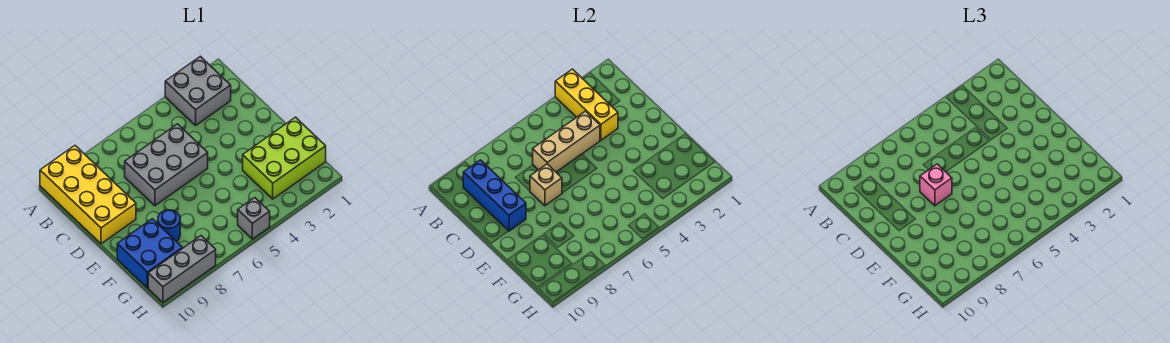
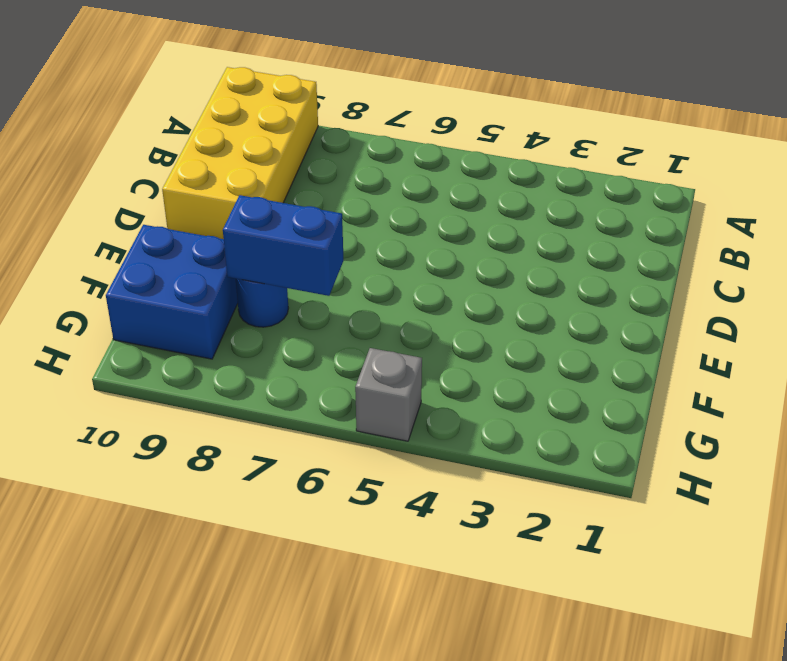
blue 1x2 brick [223,195,344,296] -> none
none -> grey 2x2 brick [165,56,231,125]
none -> grey 2x3 brick [125,124,208,206]
none -> lime 2x3 brick [243,117,326,199]

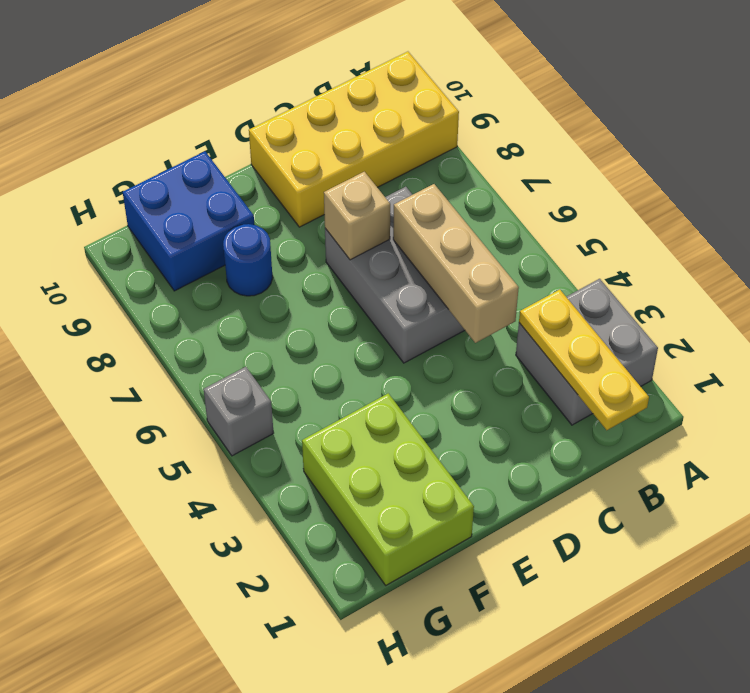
yellow 1x3 plate [519,290,649,430] -> yellow 1x3 brick [555,69,618,140]
none -> grey 1x3 brick [148,236,216,302]
none -> blue 1x3 brick [463,160,526,231]
none -> pink 1x1 brick [920,164,952,206]

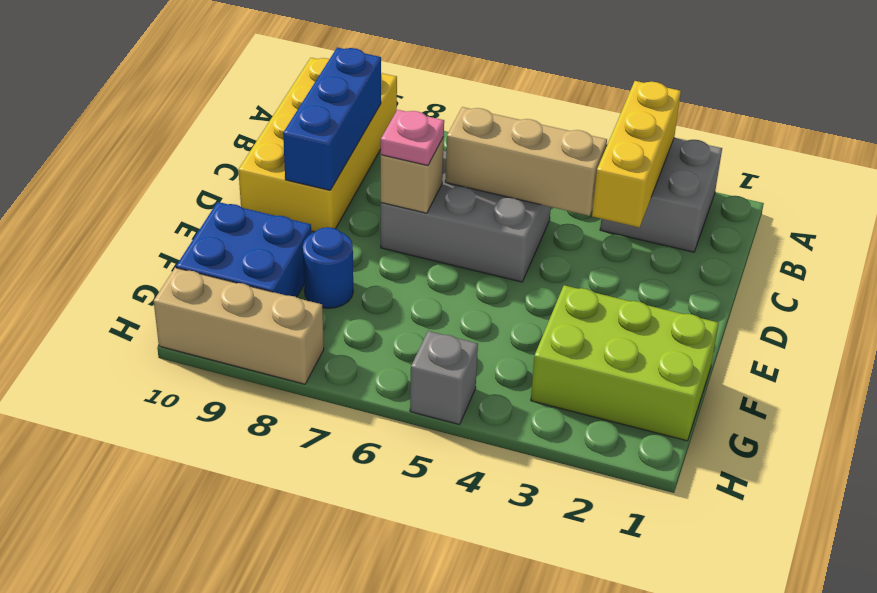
pink 1x1 plate [381,110,444,166] -> pink 1x1 brick [920,164,952,206]
tan 1x3 brick [154,268,324,384] -> grey 1x3 brick [148,236,216,302]

